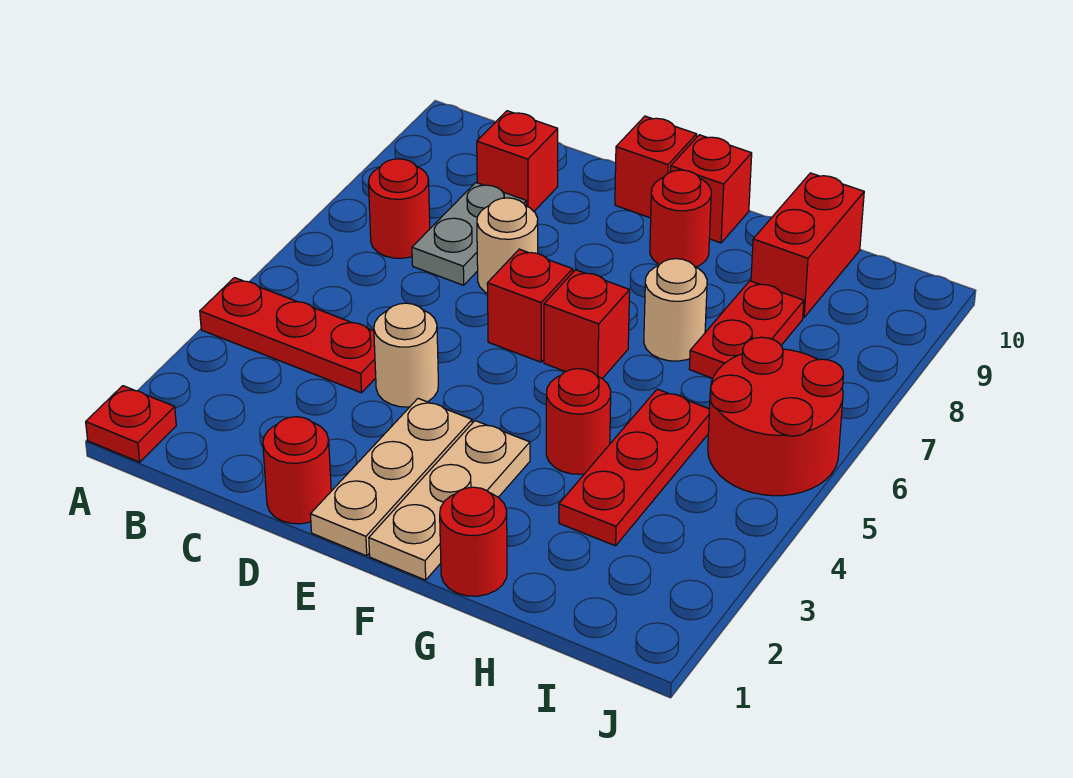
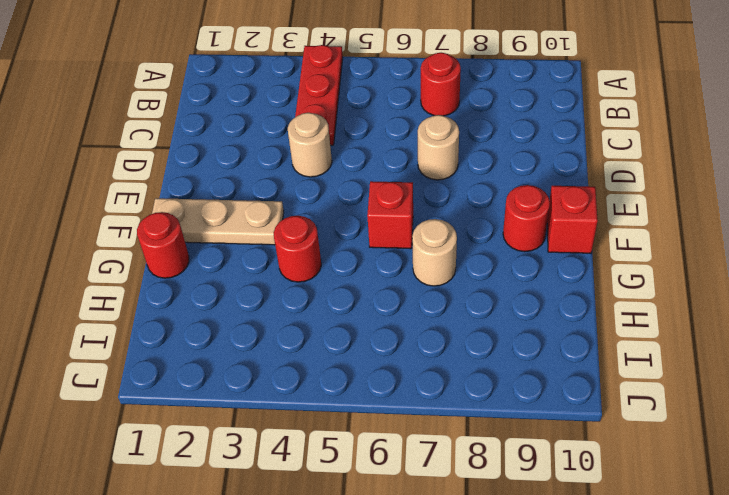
none -> red 1x1 plate [86,386,176,462]
none -> grey 1x2 plate [412,183,526,285]
none -> red 1x1 brick [477,111,558,211]

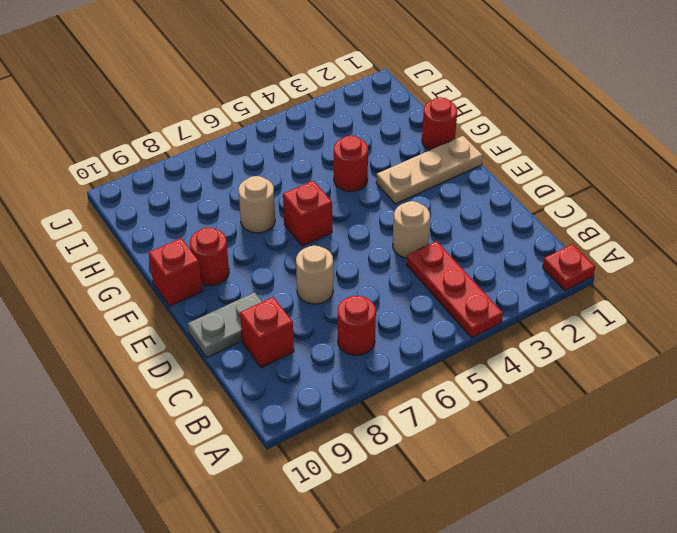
grey 1x2 plate [188,292,262,357] -> grey 1x2 plate moved to [412,183,526,285]
none -> red 1x1 round brick [263,417,331,524]
none -> tan 1x3 plate [310,399,472,556]
none -> red 1x1 brick [487,249,573,362]

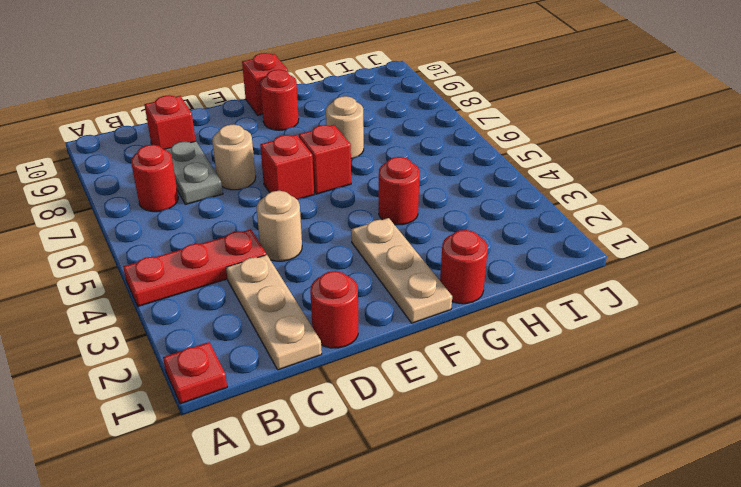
tan 1x3 plate [226,255,322,370] -> tan 1x3 plate moved to [310,399,472,556]
none -> red 1x1 brick [615,116,697,218]
none -> red 1x3 plate [559,389,709,546]
none -> red 1x2 plate [689,281,804,378]

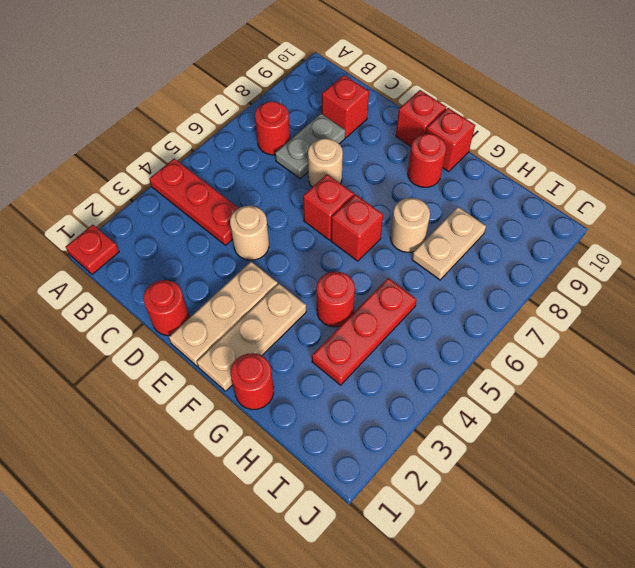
tan 1x2 plate [412,207,486,280] -> red 1x2 plate [689,281,804,378]
none -> red 1x2 brick [751,173,864,318]
none -> red 2x2 round brick [708,337,843,496]

